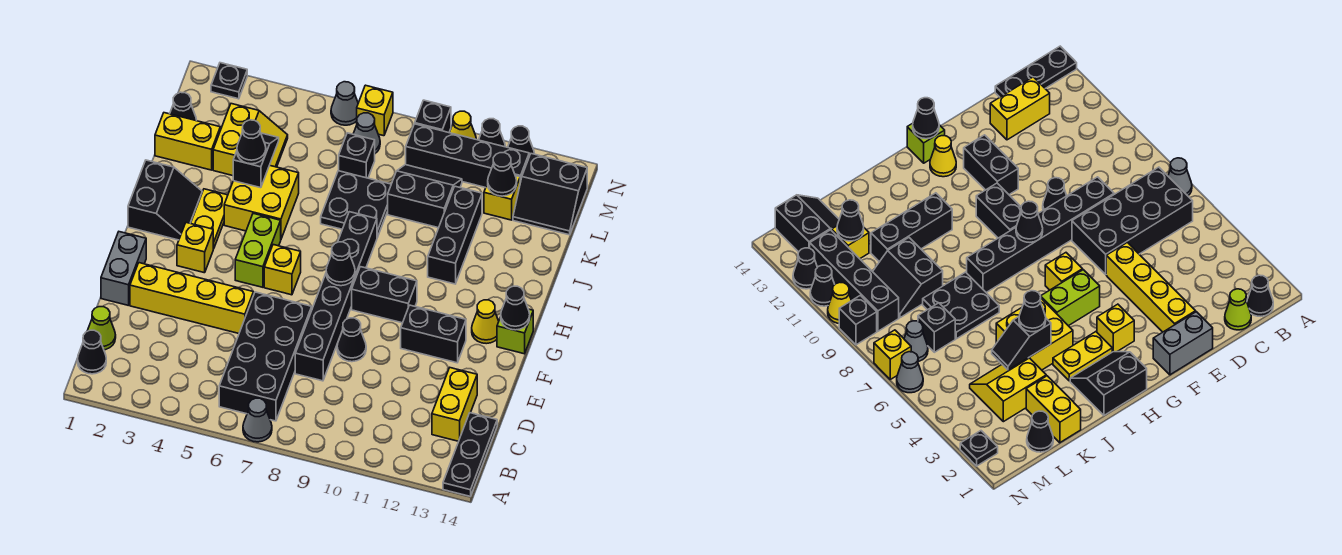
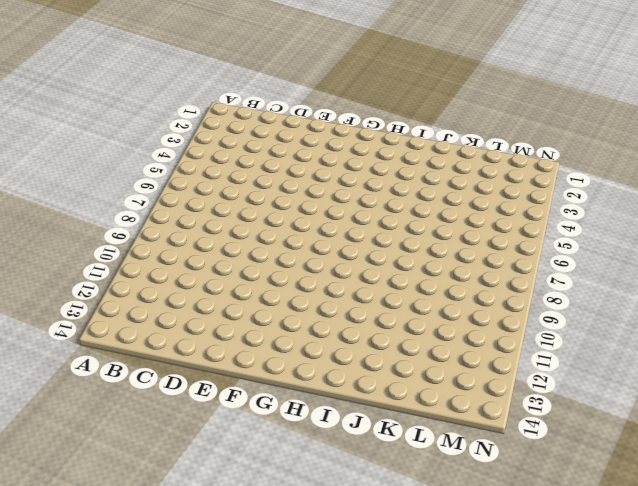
none -> grey 1x1 cone [243,398,272,442]
none -> black 1x3 plate [443,413,497,496]
none -> black 1x1 cone [77,330,106,374]
none -> black 2x4 brick [219,292,312,421]

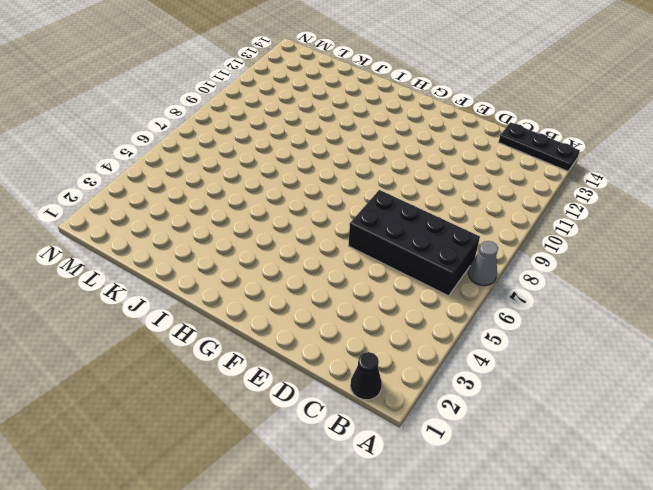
none -> lime 1x1 cone [87,307,116,350]
none -> yellow 1x2 brick [432,368,477,441]
none -> black 1x6 brick [295,212,377,381]
none -> grey 1x2 brick [101,232,146,305]

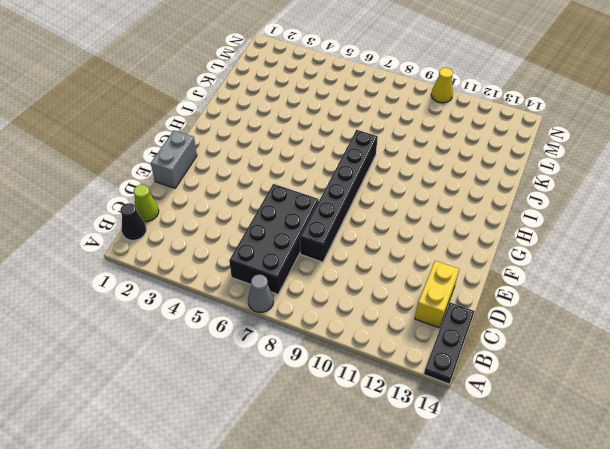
none -> yellow 1x4 brick [130,263,254,333]
none -> black 1x1 cone [337,318,366,362]
none -> black 1x2 brick [401,305,466,363]
none -> yellow 1x1 brick [177,223,213,273]

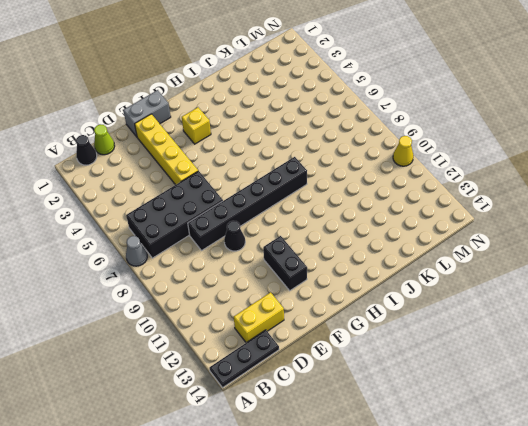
none -> lime 1x2 brick [235,213,281,287]
none -> yellow 1x1 brick [264,245,301,295]
none -> black 1x2 brick [352,267,417,323]
none -> yellow 1x1 cone [472,300,499,344]

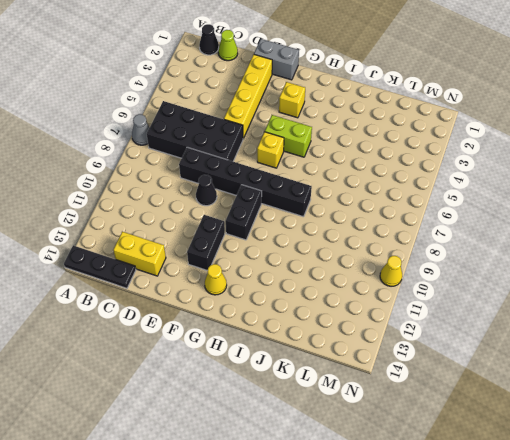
none -> lime 1x1 brick [497,309,533,354]
none -> black 2x2 slope [128,160,202,240]
none -> yellow 1x2 plate [191,189,228,249]
none -> yellow 2x2 brick [224,165,299,239]

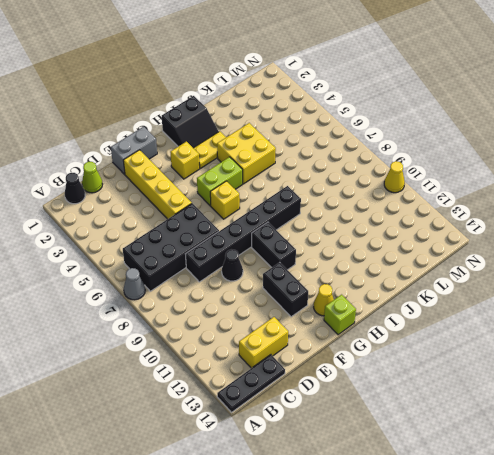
none -> black 1x3 brick [428,186,482,284]
none -> black 2x2 plate [321,171,391,237]
none -> yellow 1x2 brick [155,113,220,170]
none -> yellow 2x2 slope [213,104,288,176]

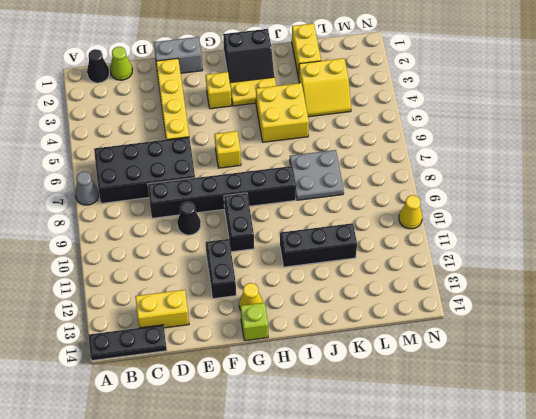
grey 2x2 plate [290,150,344,200] -> black 2x2 plate [321,171,391,237]
none -> lime 1x2 brick [235,213,281,287]
none -> black 2x2 slope [388,165,462,228]
none -> black 1x1 cone [170,92,197,121]
none -> black 1x1 brick [339,133,375,178]

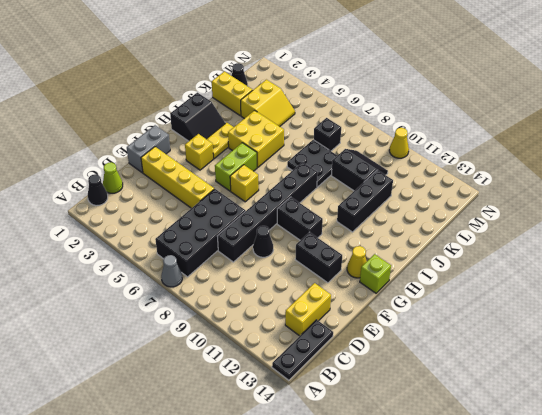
none -> yellow 1x1 brick [484,176,520,220]
none -> black 2x2 slope [513,154,587,235]
none -> grey 1x1 cone [353,113,380,153]
none -> black 1x4 brick [406,124,529,188]

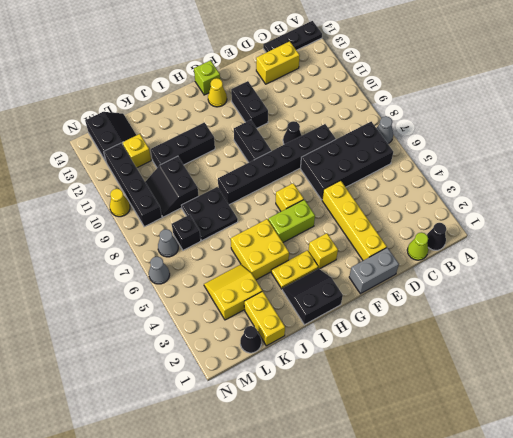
none -> black 1x1 plate [211,63,247,99]
none -> yellow 1x1 brick [357,85,393,136]
none -> black 1x1 brick [415,100,451,133]
none -> black 1x1 cone [479,119,505,147]

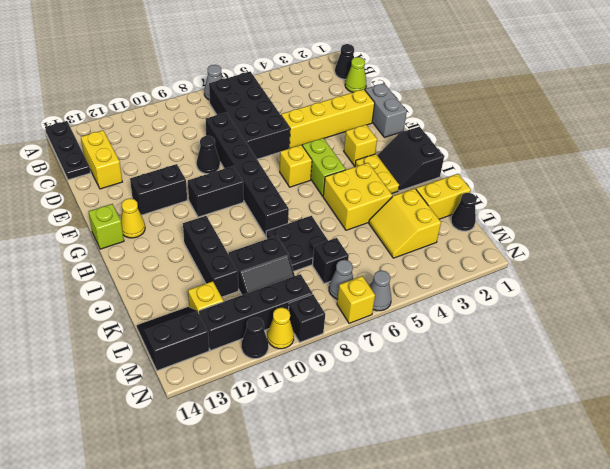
none -> black 1x1 plate [211,63,247,99]
none -> black 1x1 cone [508,126,534,156]
none -> black 1x1 cone [326,242,355,286]
none -> black 1x1 cone [501,286,530,330]

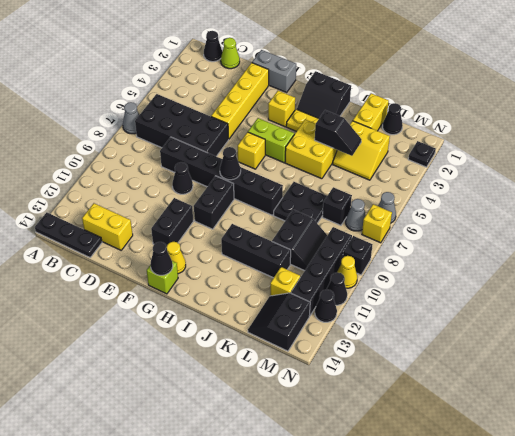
none -> black 1x1 cone [488,153,517,196]
none -> black 1x1 cone [237,120,266,164]

